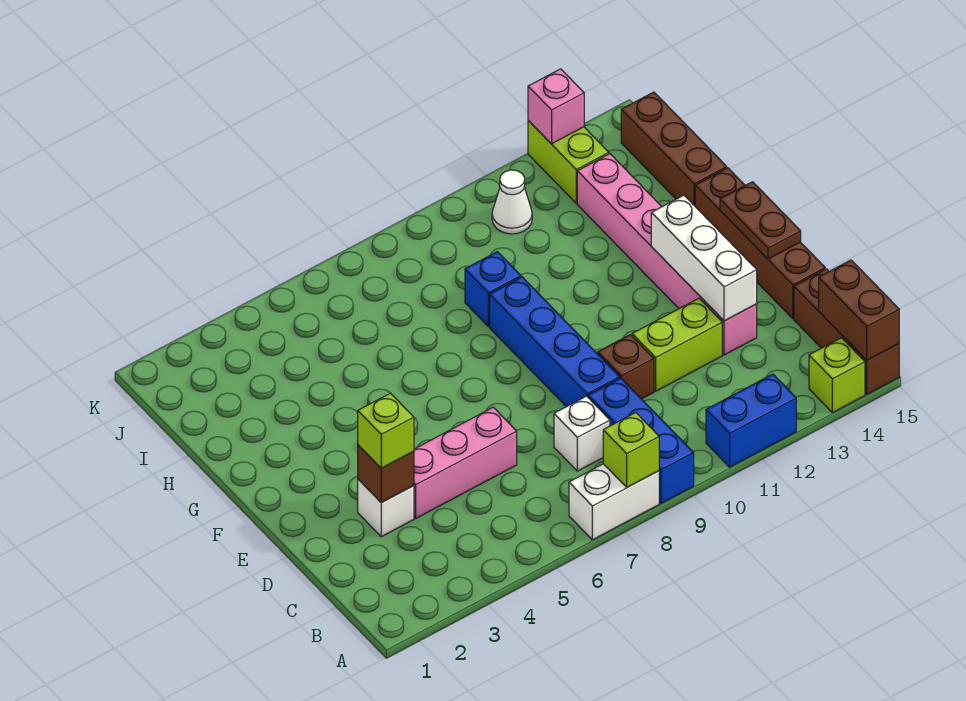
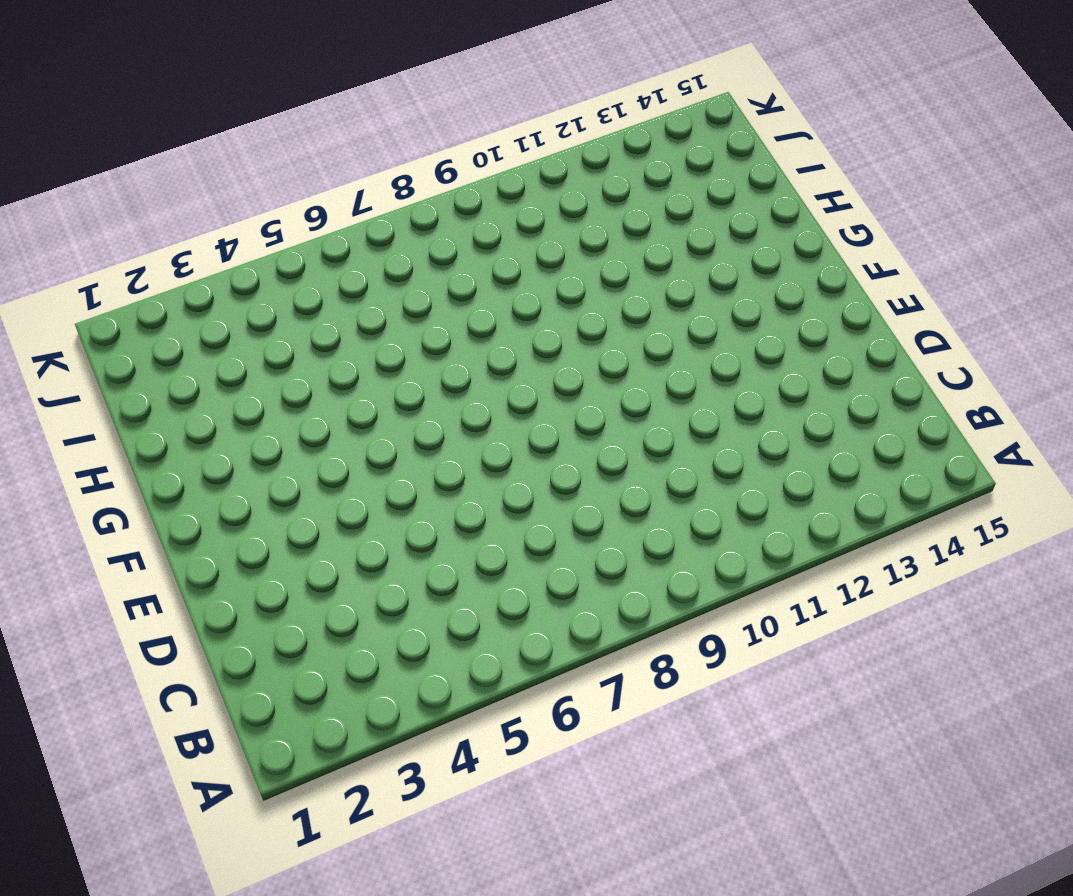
none -> white 1x2 brick [569,464,659,540]
none -> blue 1x3 brick [588,378,694,503]
none -> blue 1x2 brick [706,374,796,467]

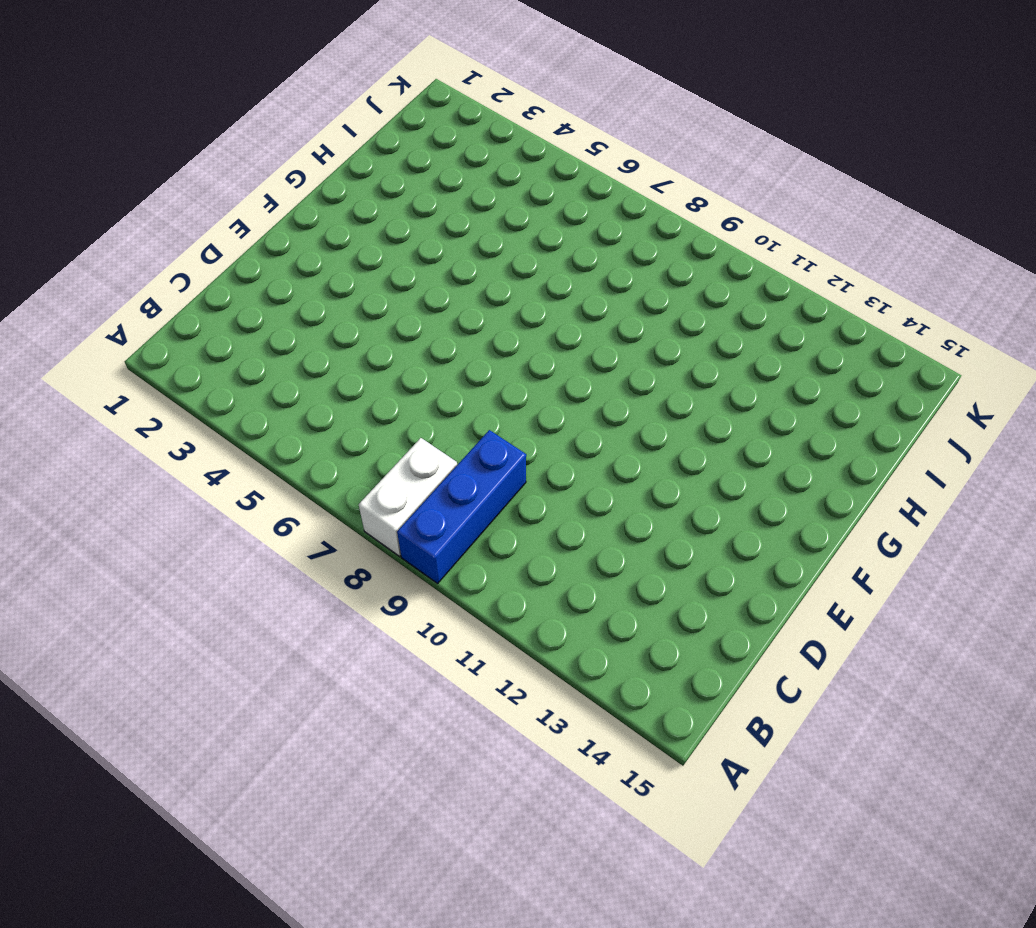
white 1x2 brick [359,438,457,556] -> white 1x2 brick turned to [569,464,659,540]
none -> blue 1x2 brick [706,374,796,467]
none -> lime 1x1 brick [809,338,865,413]
none -> brown 1x3 brick [794,269,899,394]

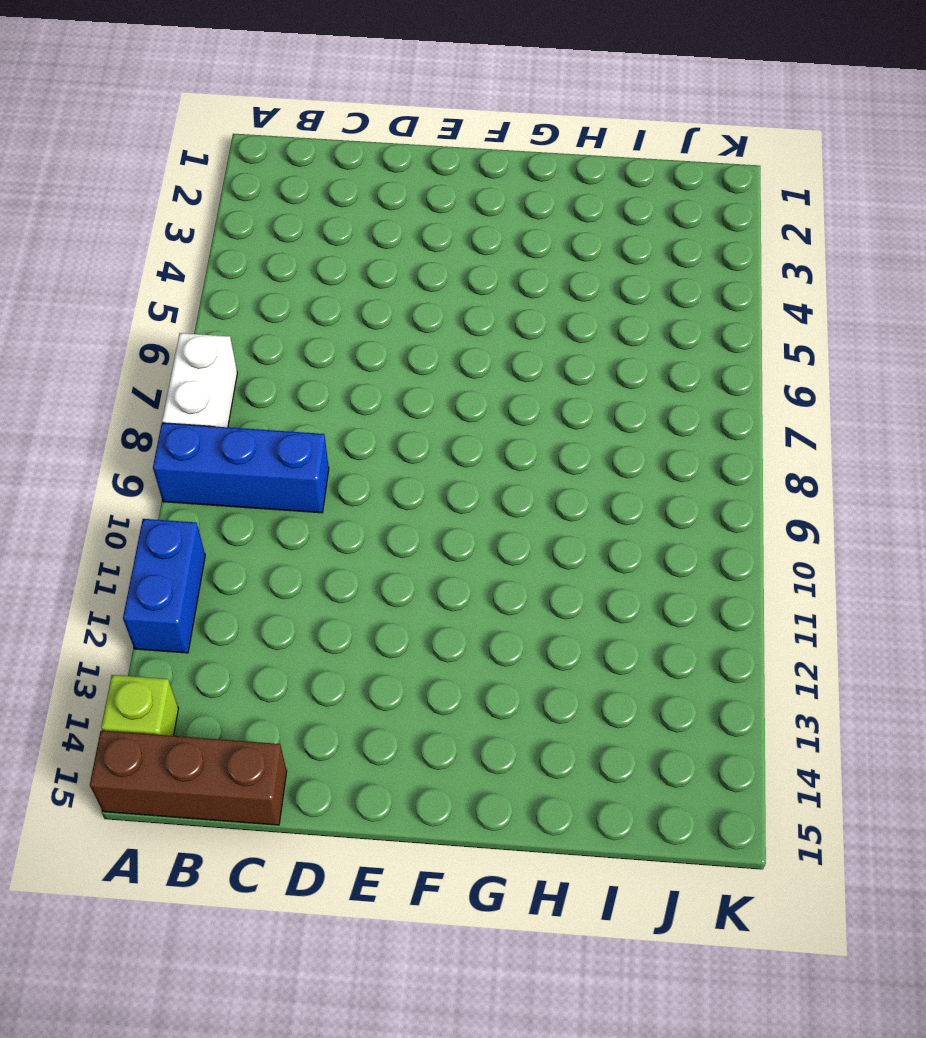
none -> white 1x1 brick [554,396,610,471]
none -> white 1x1 brick [358,479,414,537]
none -> pink 1x3 brick [414,407,517,518]

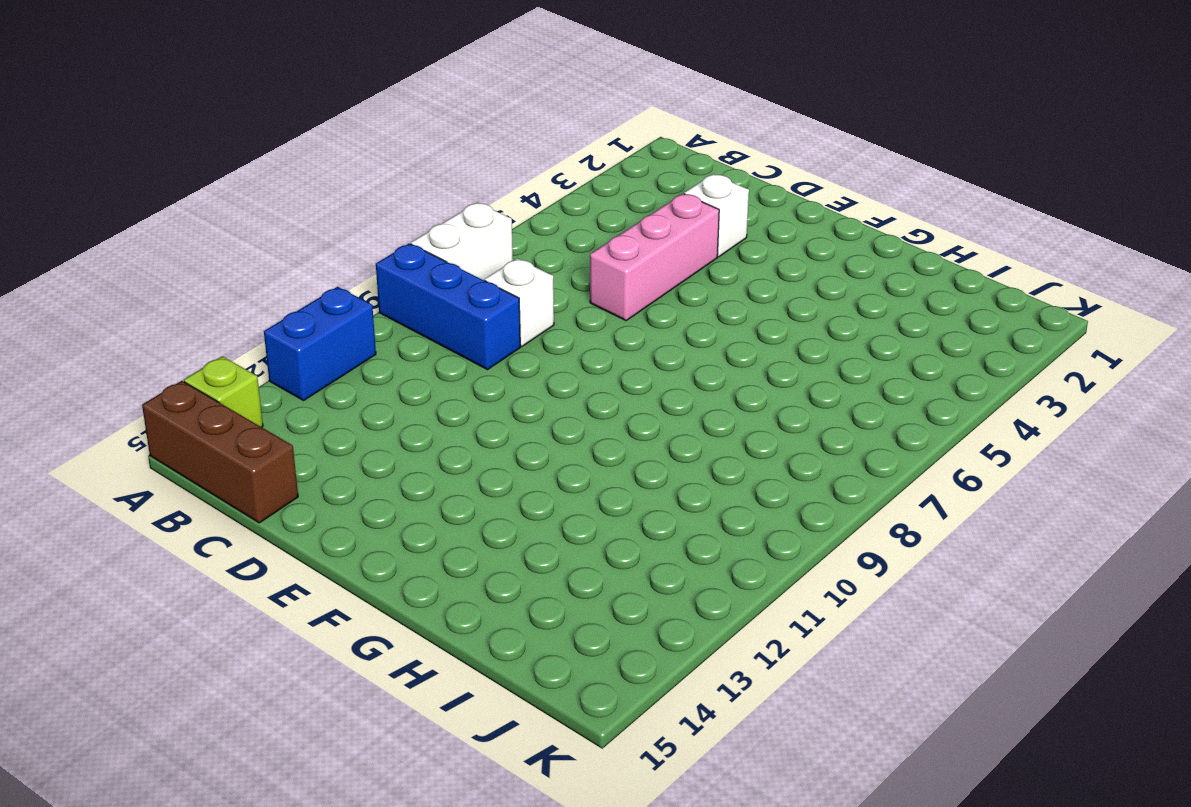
none -> blue 1x4 brick [490,277,620,407]
none -> brown 1x1 brick [598,335,654,399]
none -> lime 1x2 brick [632,298,722,391]

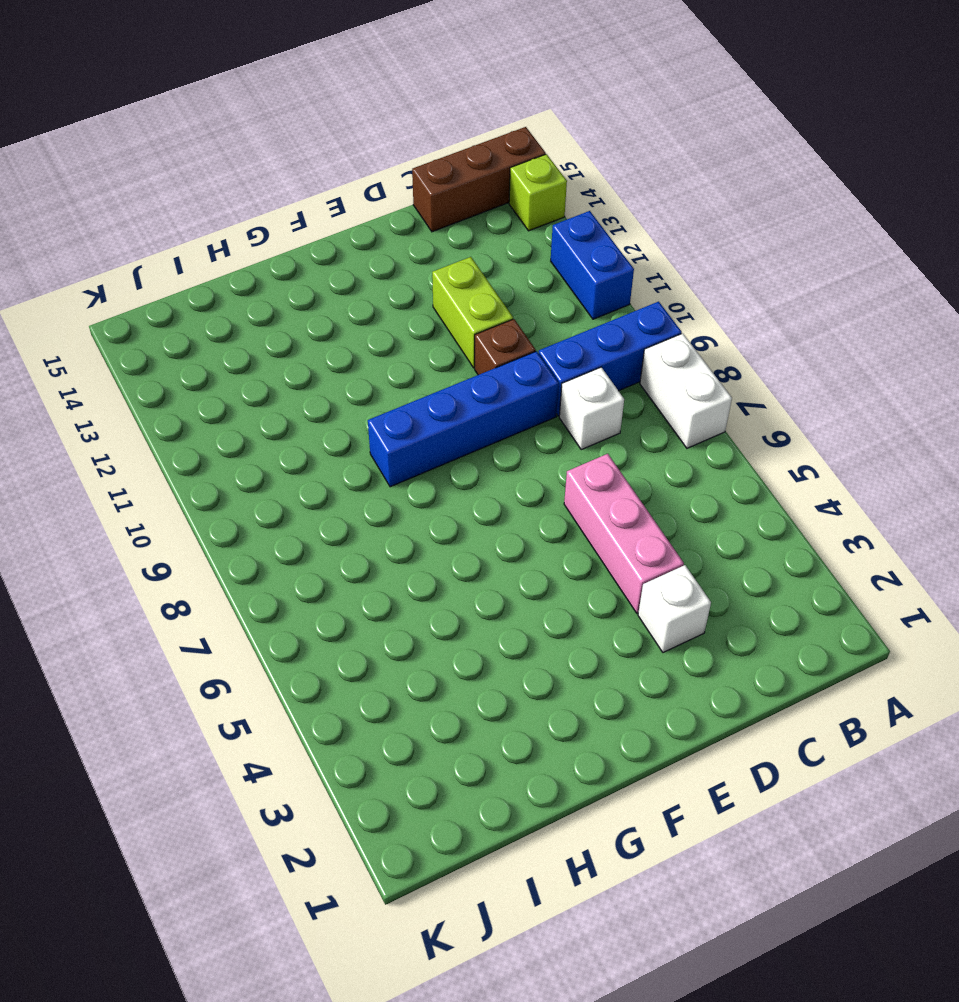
none -> pink 1x6 brick [577,154,757,355]
none -> brown 1x4 brick [695,168,825,318]
none -> blue 1x1 brick [465,252,521,327]

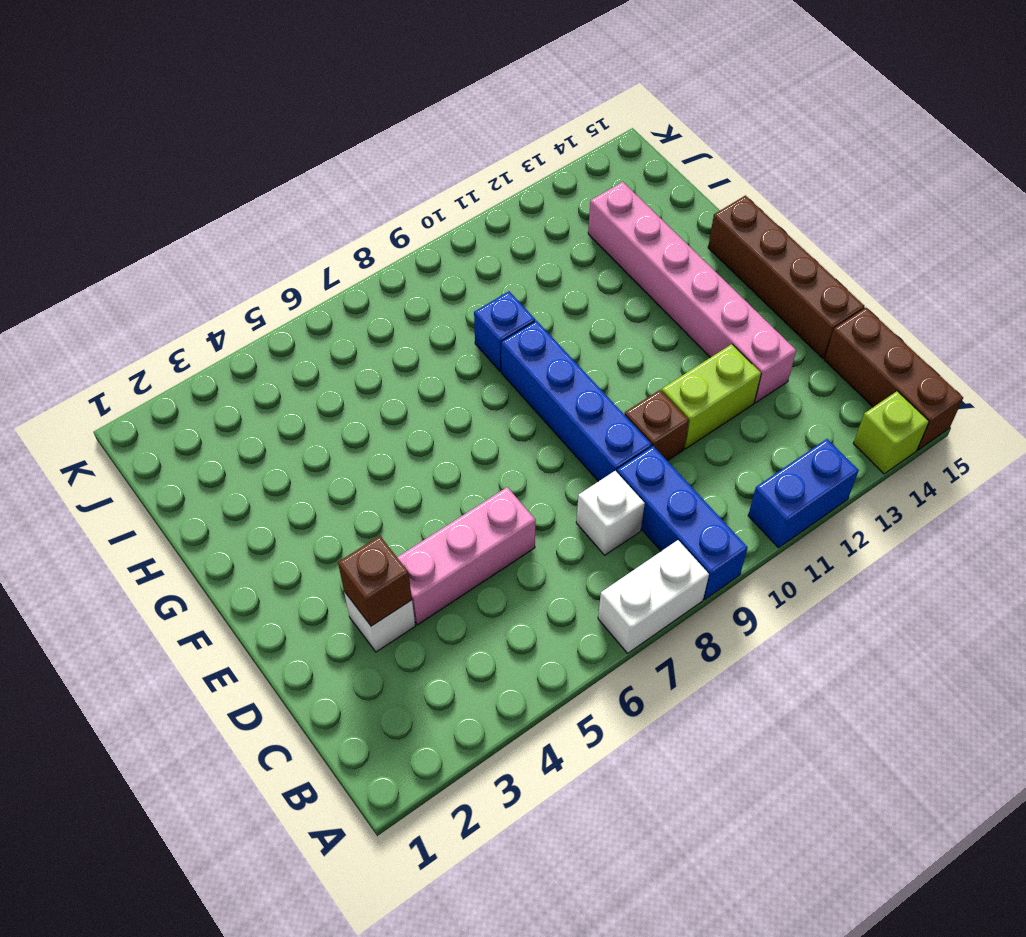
none -> brown 1x3 brick [621,92,727,206]
none -> white 1x1 cone [492,170,532,234]
none -> lime 1x2 brick [528,121,609,203]

